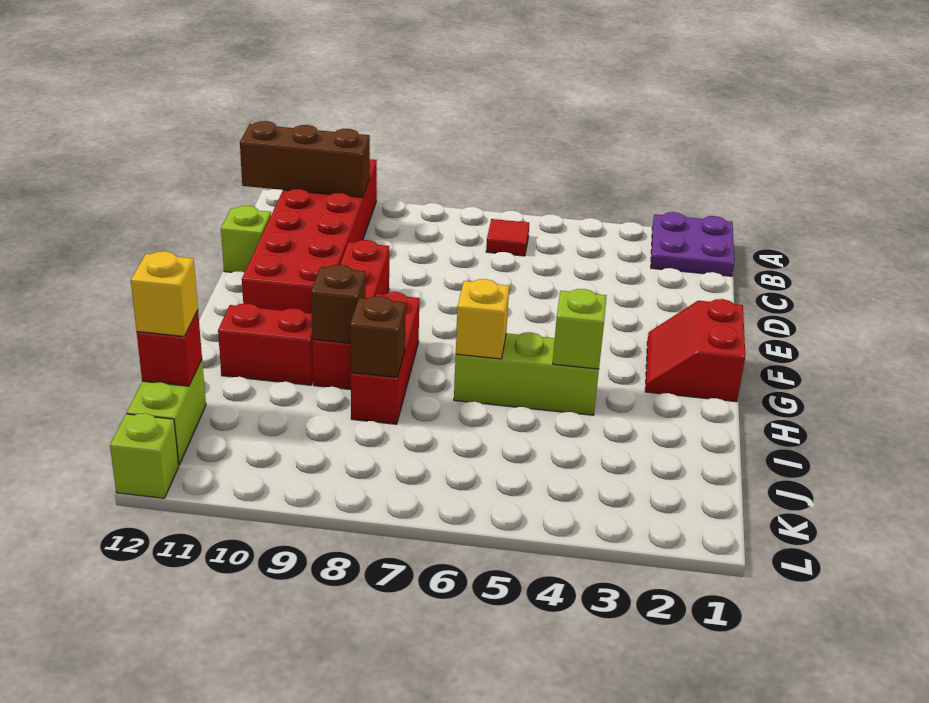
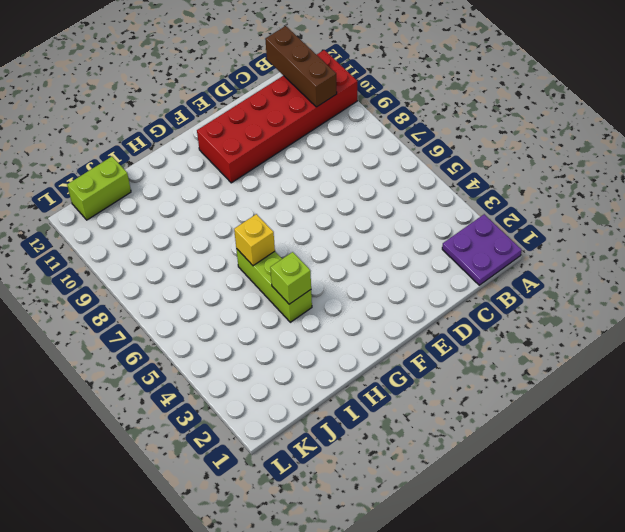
none -> red 1x1 tile [486,219,529,256]
none -> lime 1x1 brick [221,206,271,272]
none -> red 1x4 brick [312,240,389,389]

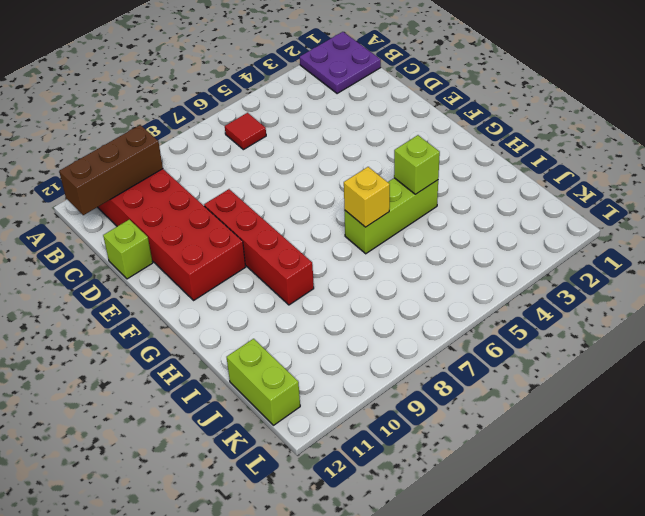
none -> red 2x2 slope [645,299,745,402]
none -> red 1x3 brick [351,292,419,424]
none -> red 1x2 brick [218,303,313,385]

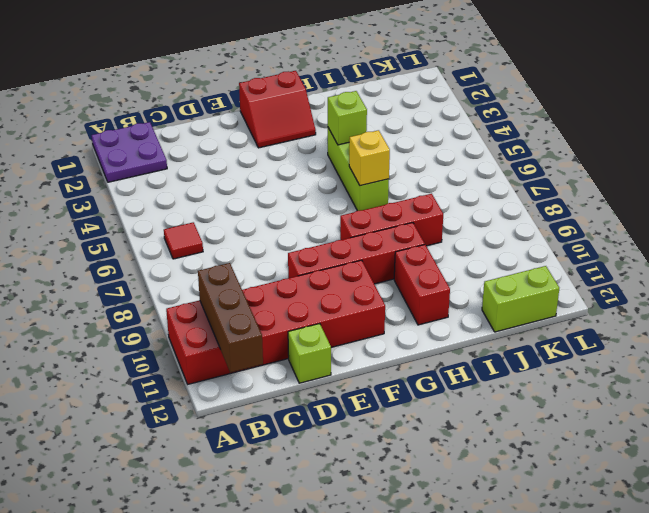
none -> lime 1x1 brick [110,413,179,498]
none -> brown 1x1 brick [311,265,366,343]
none -> brown 1x1 brick [350,296,406,377]

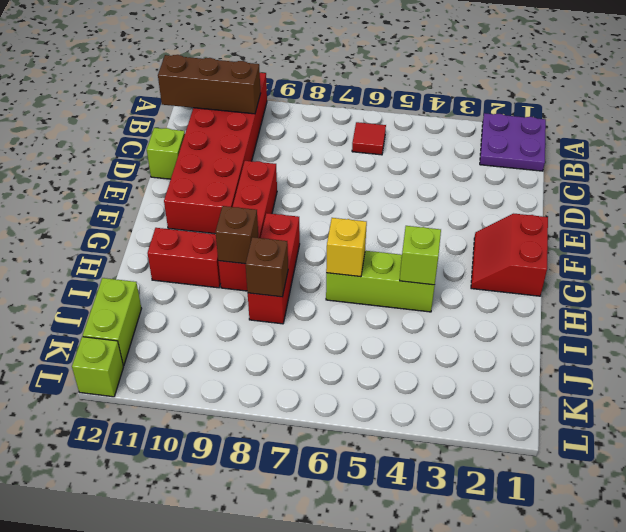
none -> red 1x1 brick [137,311,202,386]
none -> yellow 1x1 brick [131,251,198,337]

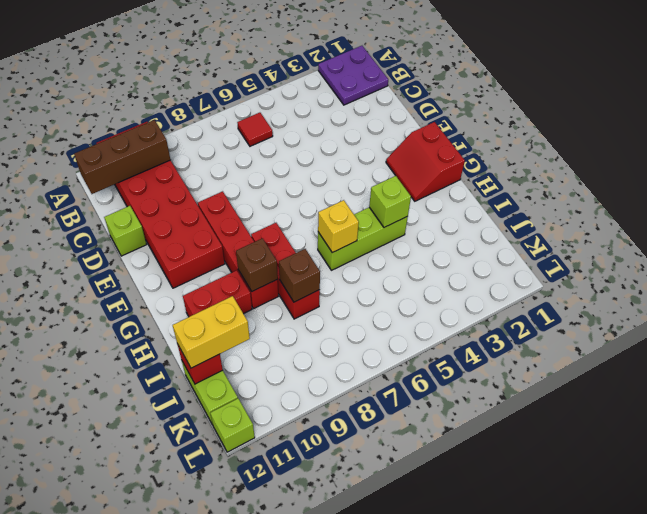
yellow 1x2 brick [173,296,250,368] -> yellow 1x1 brick [131,251,198,337]

